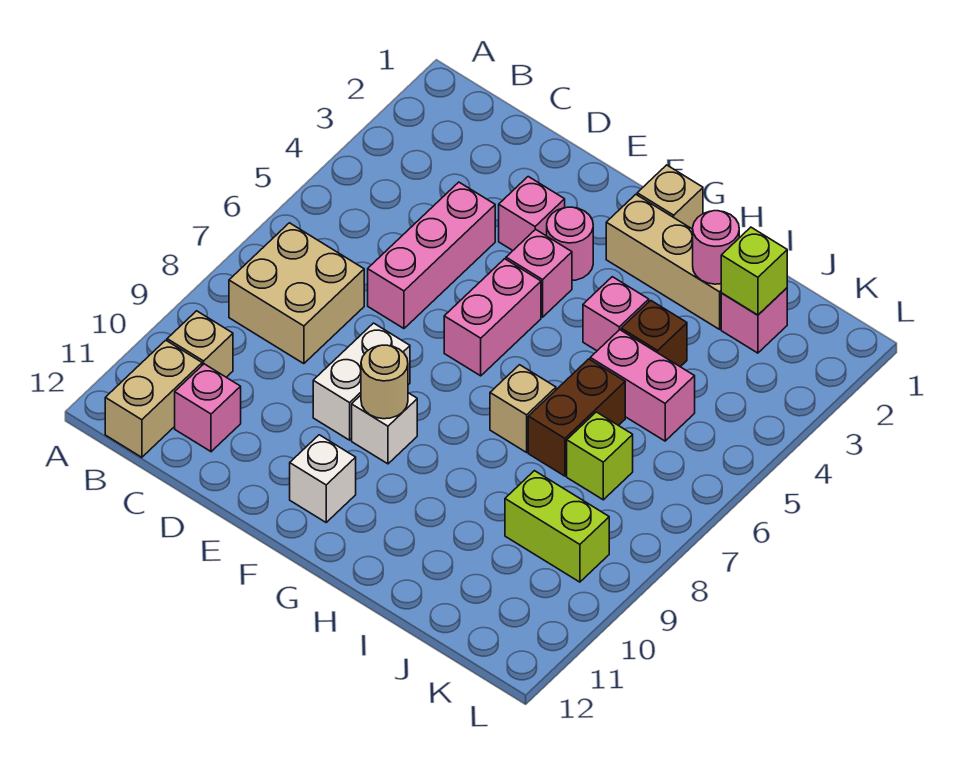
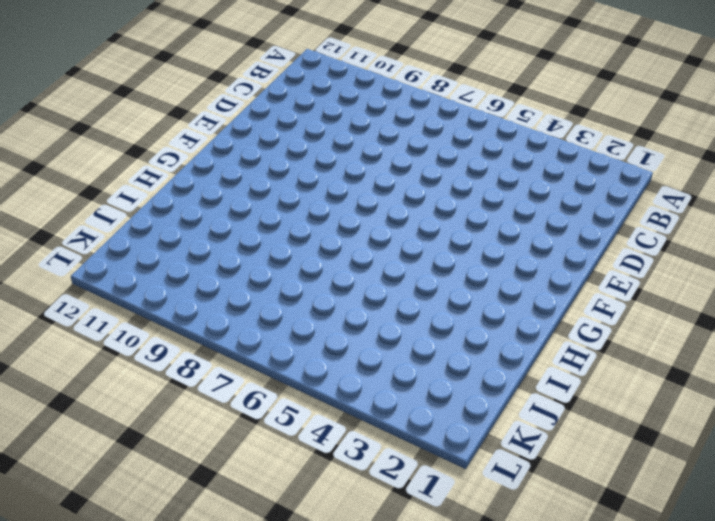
none -> tan 2x2 brick [229,223,364,364]
none -> tan 1x1 brick [167,311,233,377]
none -> tan 1x2 brick [105,340,202,457]

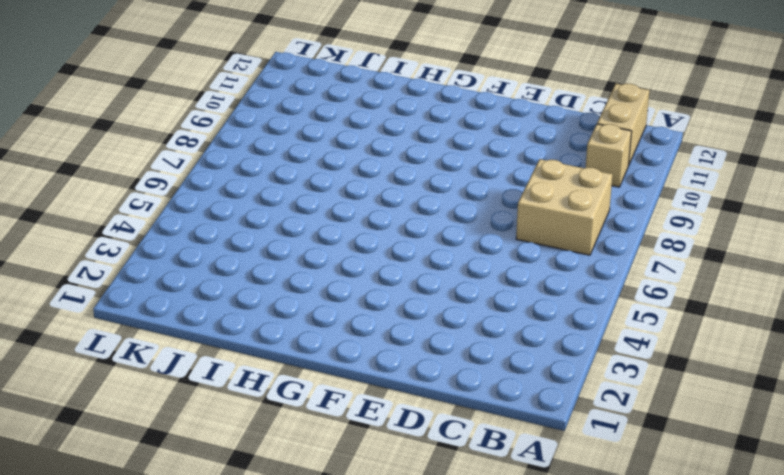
none -> pink 1x1 brick [175,364,241,452]
none -> pink 1x3 brick [368,182,495,328]
none -> pink 1x1 brick [499,177,565,250]

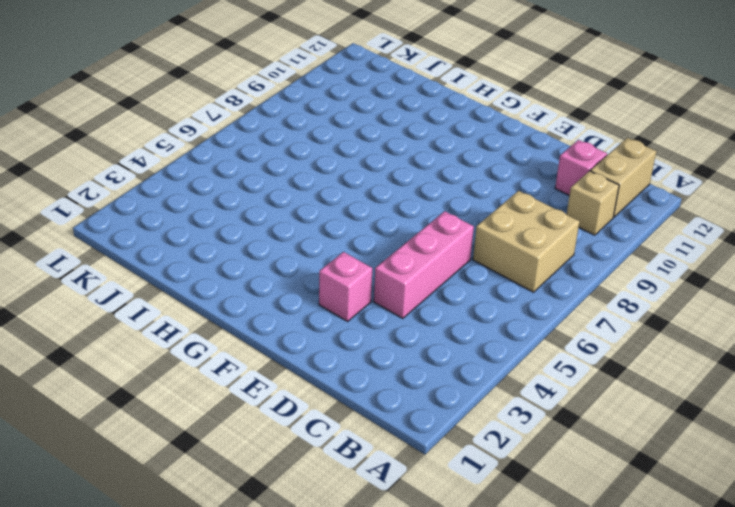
none -> white 1x2 brick [313,323,410,440]
none -> pink 1x1 round brick [547,207,593,280]
none -> pink 1x1 brick [506,229,572,317]

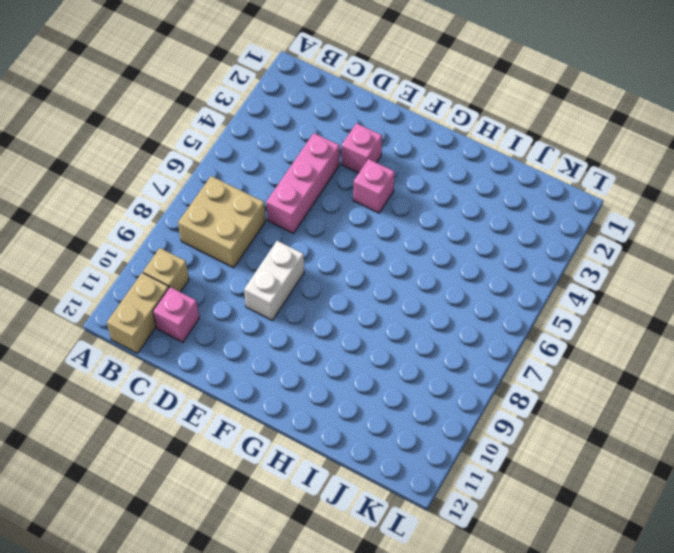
none -> pink 1x1 round brick [547,207,593,280]
none -> pink 1x2 brick [444,259,541,376]
none -> white 1x1 brick [352,393,417,464]

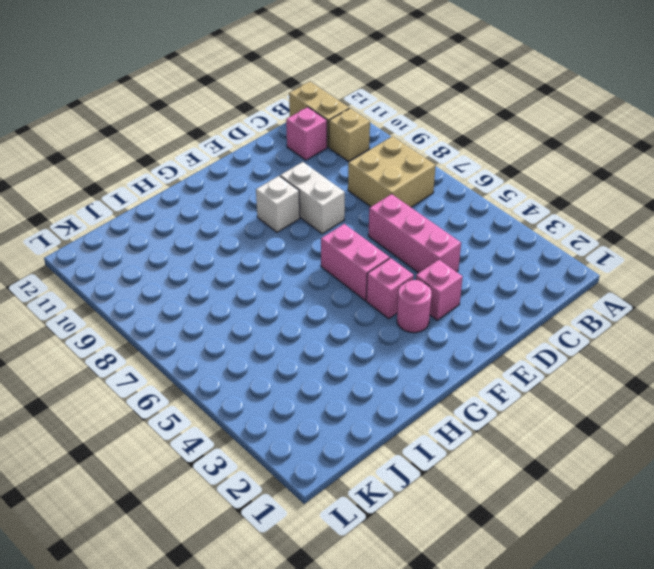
none -> white 1x1 brick [290,435,356,522]
none -> tan 1x1 brick [637,165,703,229]
none -> tan 1x3 brick [606,194,721,329]

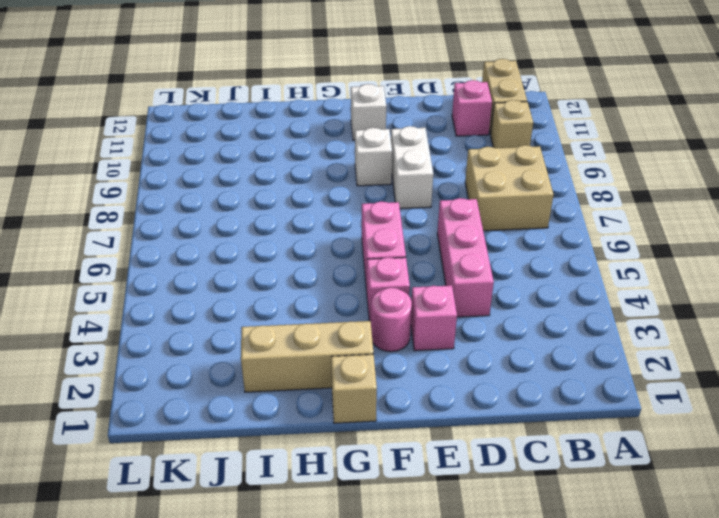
none -> pink 1x1 brick [583,277,649,351]
none -> tan 1x1 brick [490,365,556,452]
none -> brown 1x1 brick [621,300,687,367]

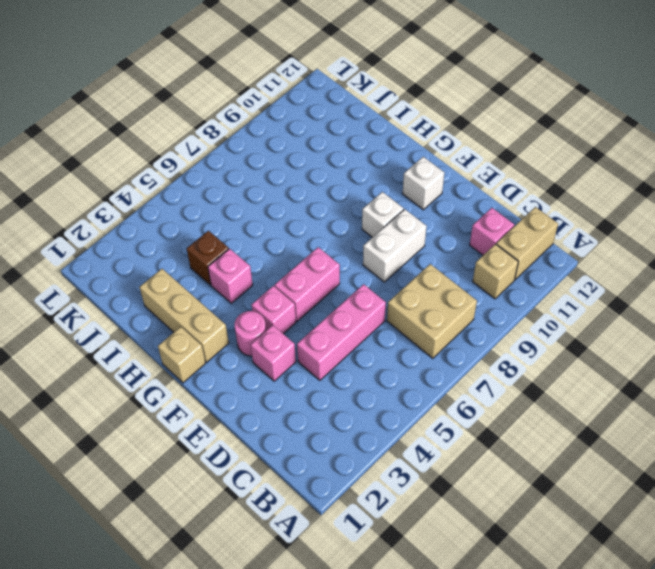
none -> tan 1x1 brick [490,365,556,452]
none -> pink 1x2 brick [590,330,695,441]
none -> brown 1x2 brick [528,359,625,476]

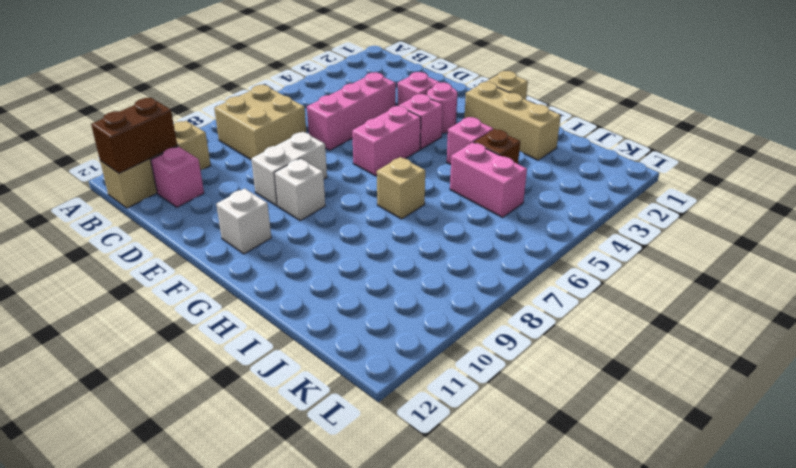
brown 1x2 brick [91,98,177,173] -> brown 1x2 brick moved to [528,359,625,476]
none -> pink 1x1 brick [721,288,787,353]
none -> lime 1x1 brick [567,412,633,500]
none -> lime 1x2 brick [505,471,609,582]

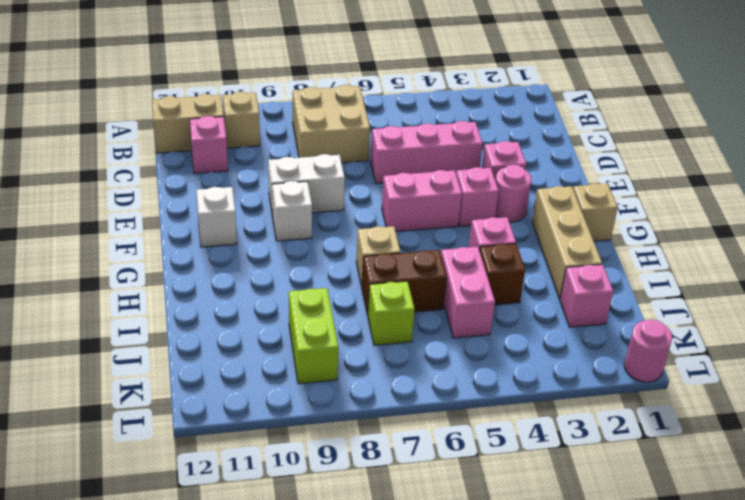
pink 1x1 round brick [624,319,672,382] -> pink 1x1 round brick moved to [693,211,739,284]
none -> tan 1x1 round brick [361,345,408,419]
none -> lime 1x1 brick [721,227,787,315]

